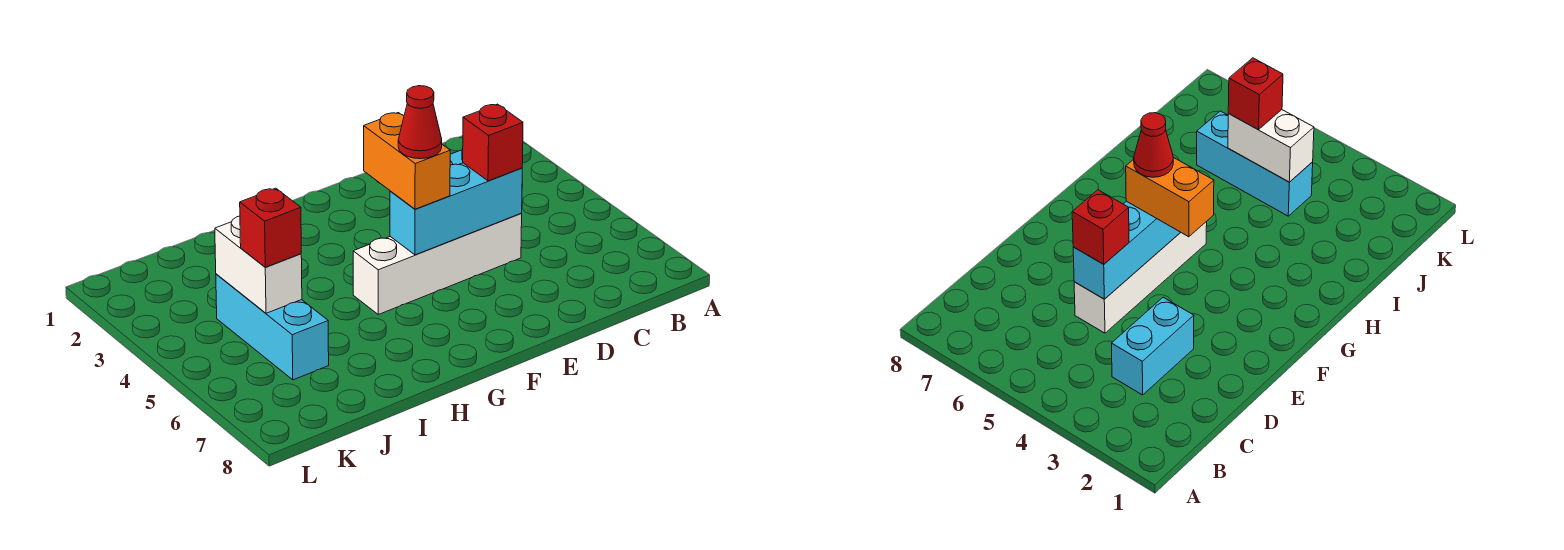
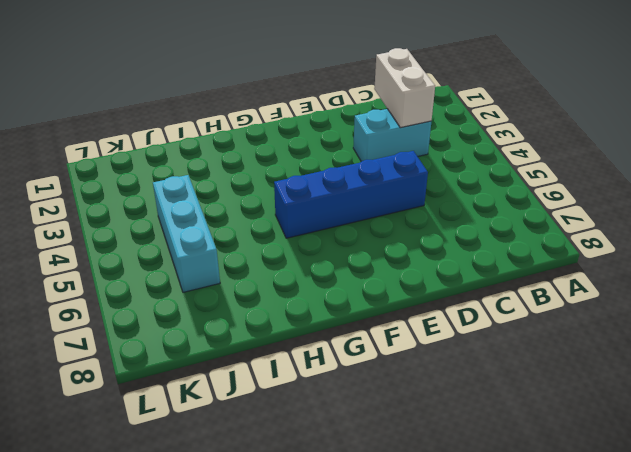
white 1x2 brick [374,48,435,128] -> white 1x2 brick moved to [215,216,302,313]
blue 1x4 brick [274,151,428,238] -> white 1x4 brick [353,214,522,314]
none -> cyan 1x3 brick [390,163,522,255]
none -> red 1x1 brick [462,104,523,181]

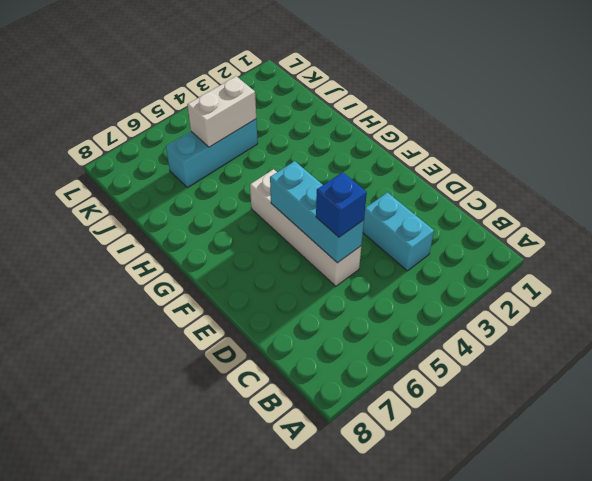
blue 1x1 brick [316,172,367,237] -> red 1x1 brick [462,104,523,181]
none -> orange 1x2 brick [364,113,450,209]
none -> red 1x1 brick [240,188,301,267]

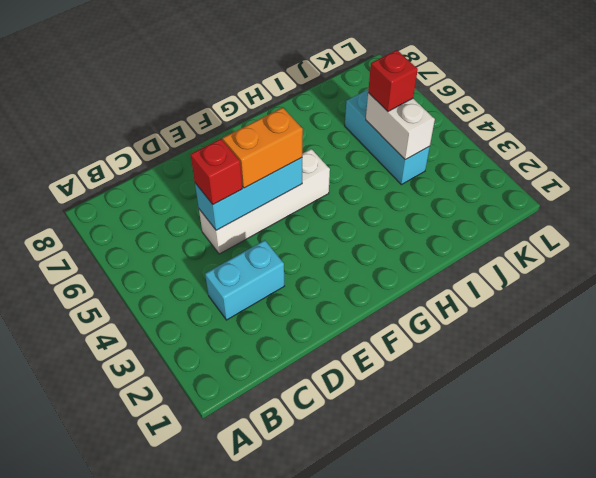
orange 1x2 brick [223,108,303,188] -> orange 1x2 brick turned to [364,113,450,209]
none -> red 1x1 cone [398,86,442,159]

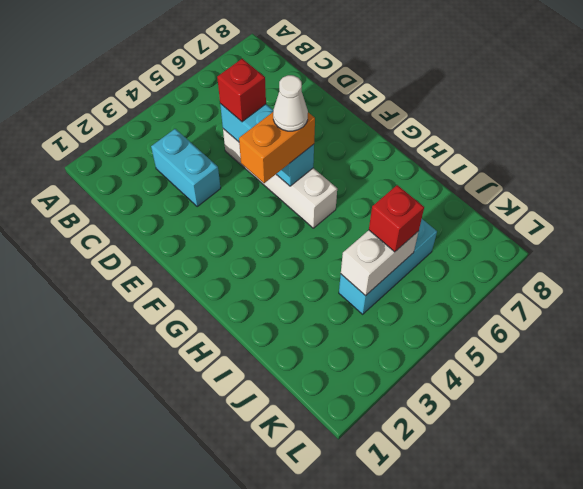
white 1x1 cone [273,75,308,131] -> red 1x1 cone [398,86,442,159]

